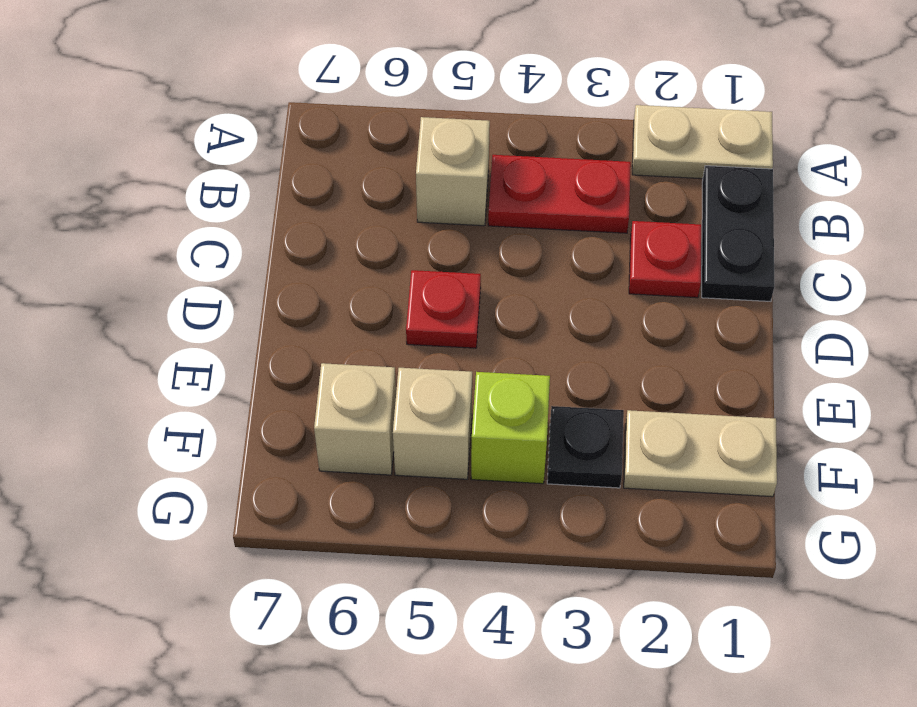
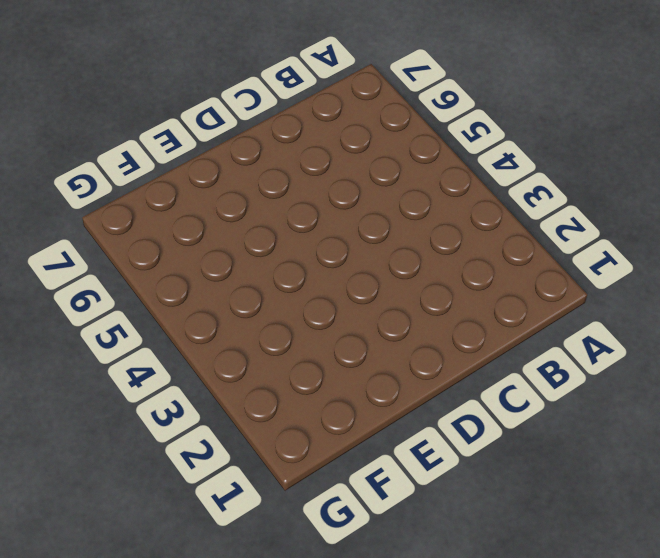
none -> tan 1x2 plate [632,105,773,179]
none -> black 1x2 plate [702,166,774,301]

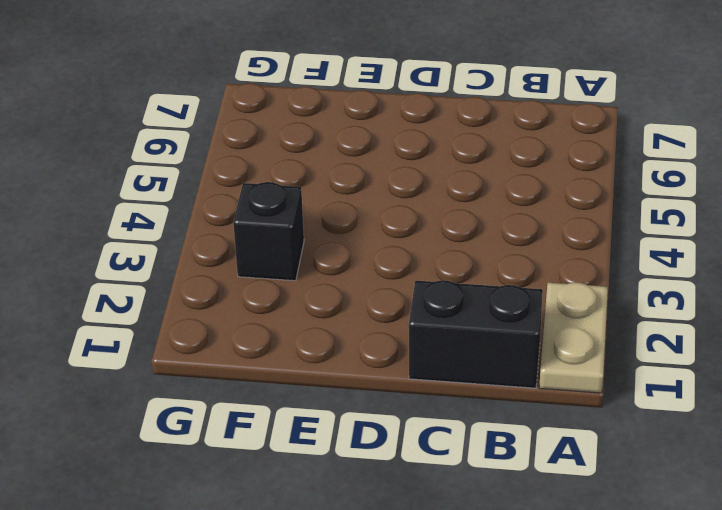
black 1x2 brick [409,280,543,388] -> black 1x2 plate [702,166,774,301]
black 1x1 brick [233,182,304,281] -> black 1x1 plate [547,406,624,488]
none -> red 1x2 plate [488,155,631,233]
none -> tan 1x1 brick [416,117,490,226]

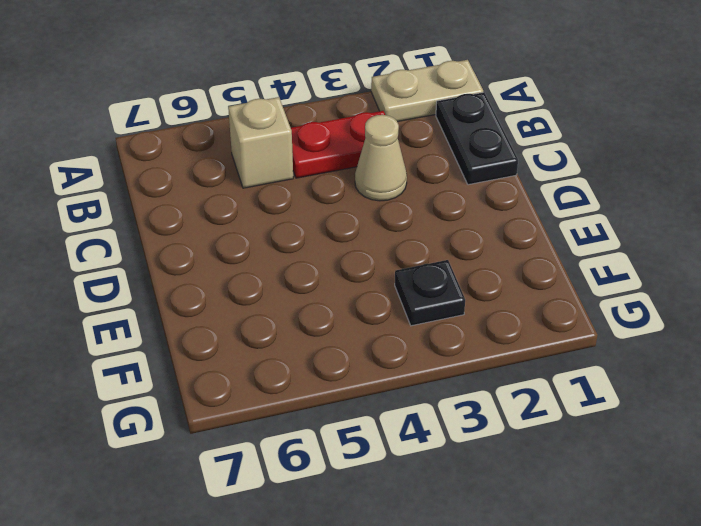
tan 1x1 cone [355,115,407,201] -> none
none -> red 1x1 plate [629,221,701,298]
none -> red 1x1 plate [406,270,481,348]

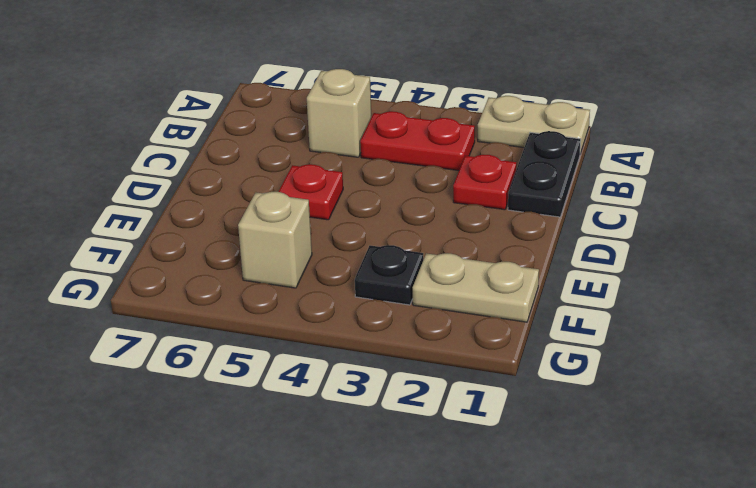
none -> lime 1x1 brick [471,372,550,484]
none -> tan 1x1 brick [314,363,396,475]

